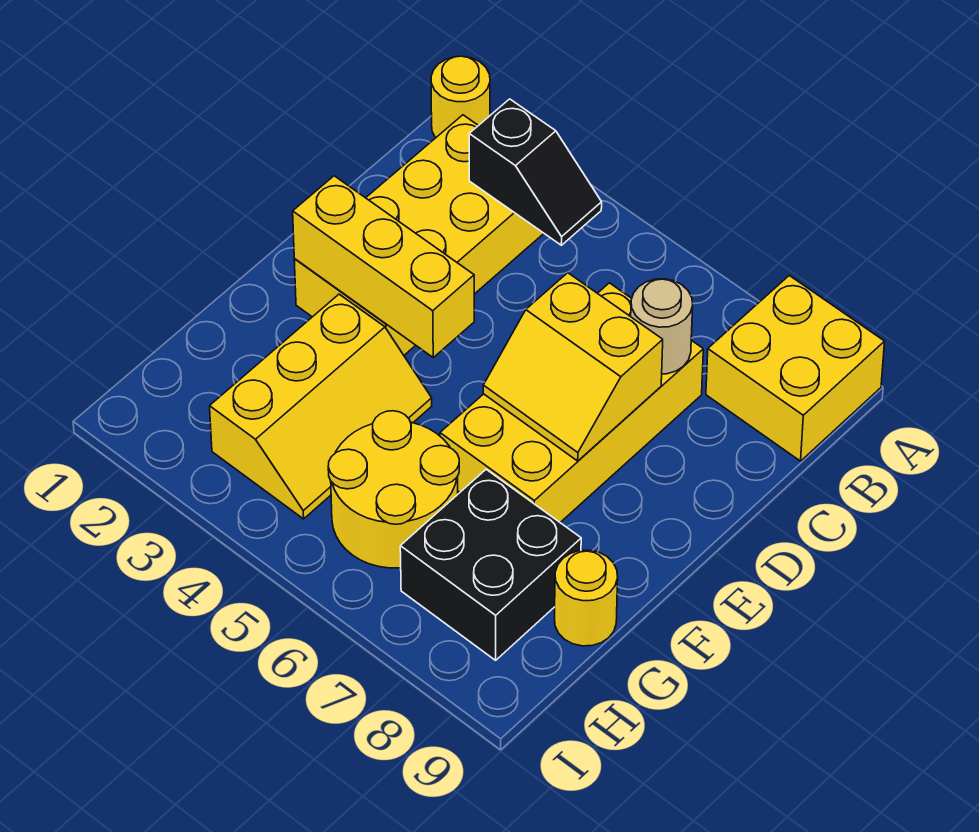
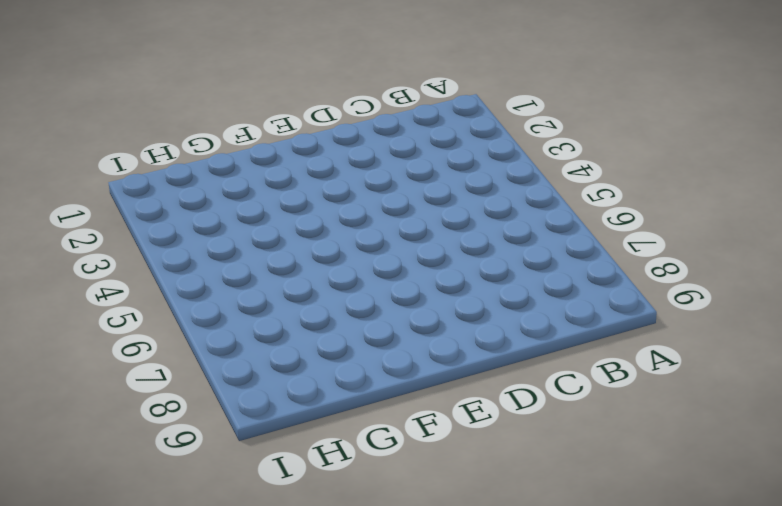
none -> yellow 1x1 round brick [431,56,490,138]
none -> yellow 2x2 brick [706,276,885,461]
none -> yellow 2x4 brick [294,115,544,355]

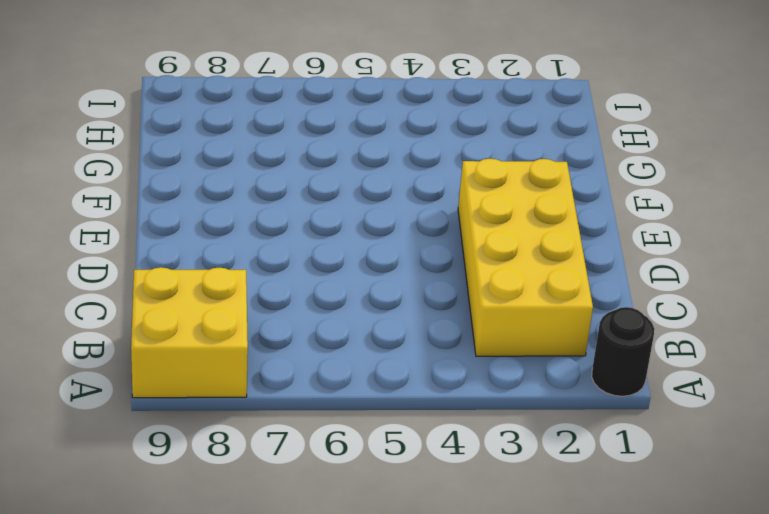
black 1x1 round brick [592,307,654,396] -> yellow 1x1 round brick [431,56,490,138]
none -> yellow 2x4 brick [440,283,703,522]
none -> yellow 2x3 slope [210,294,432,519]
none -> yellow 2x2 round brick [328,411,459,568]

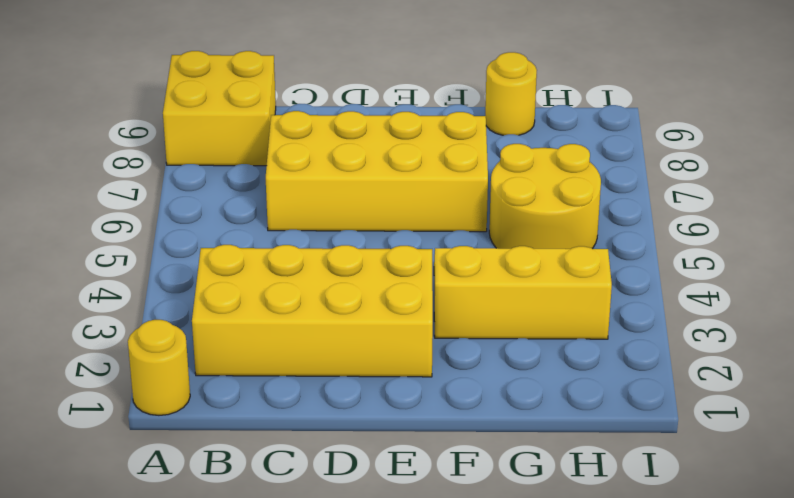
none -> black 2x2 brick [400,469,581,660]
none -> black 1x2 slope [469,99,602,245]
none -> tan 1x1 round brick [631,279,693,374]

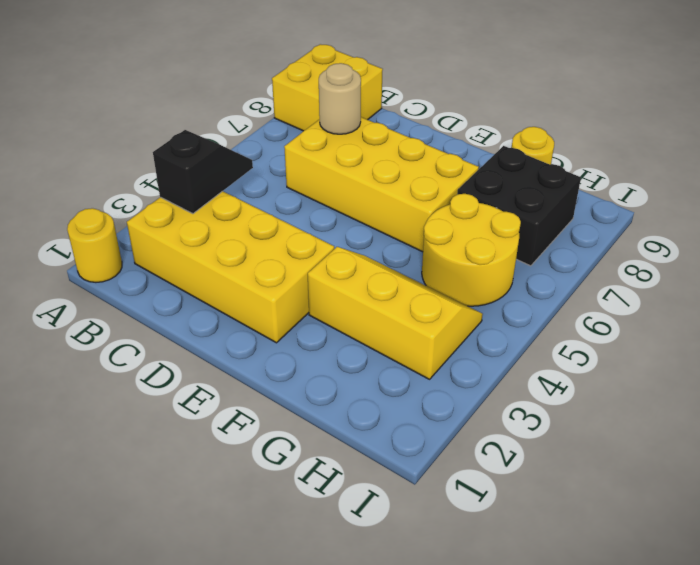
none -> yellow 2x2 slope [483,273,663,461]
none -> yellow 1x3 brick [293,176,474,357]

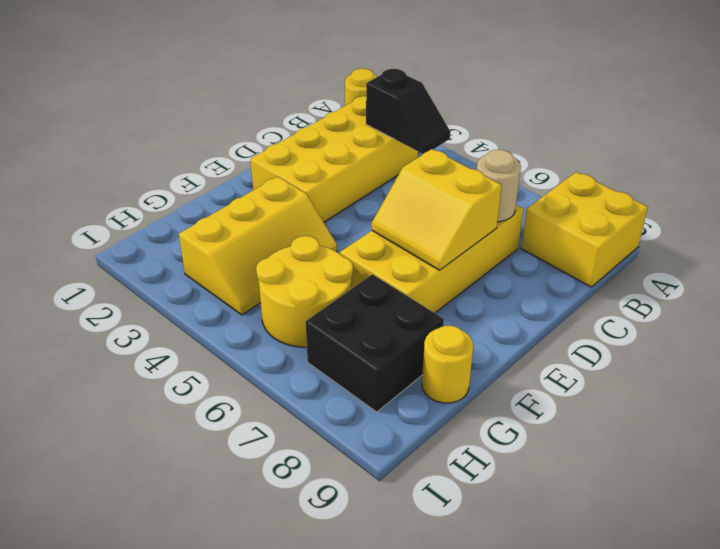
none -> yellow 1x3 brick [293,176,474,357]

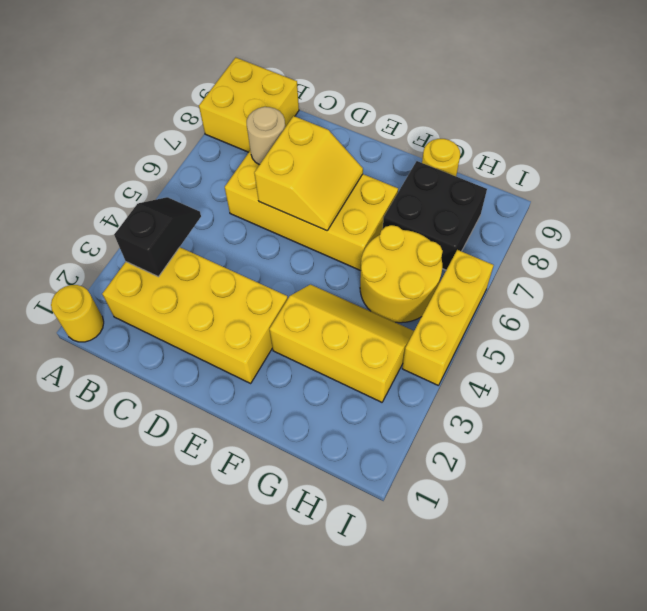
yellow 1x3 brick [402,250,494,385] -> yellow 1x3 brick moved to [293,176,474,357]

